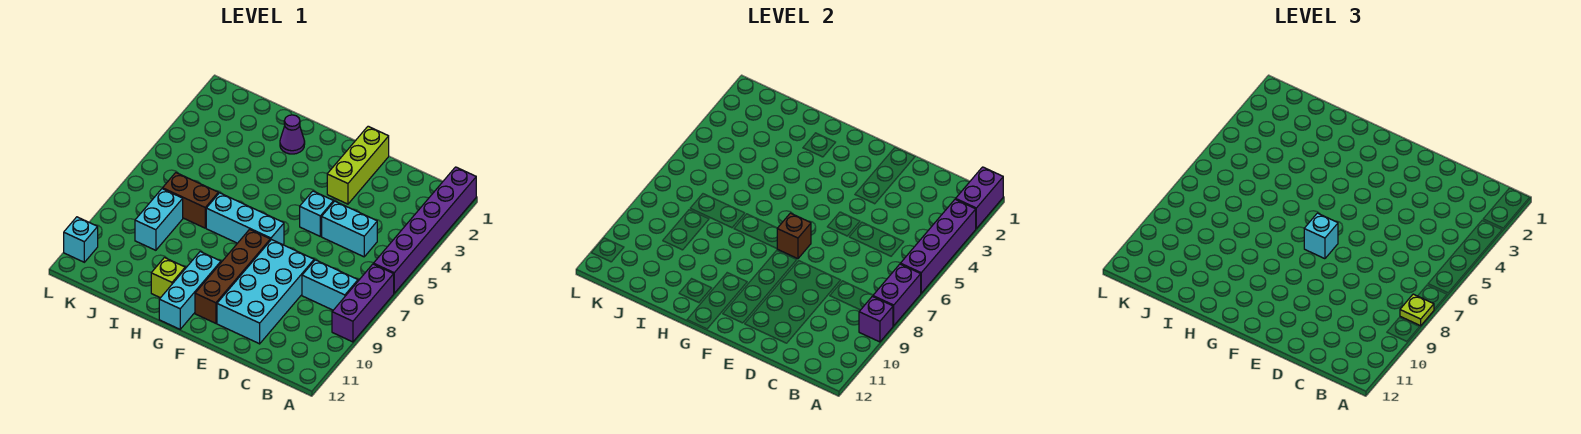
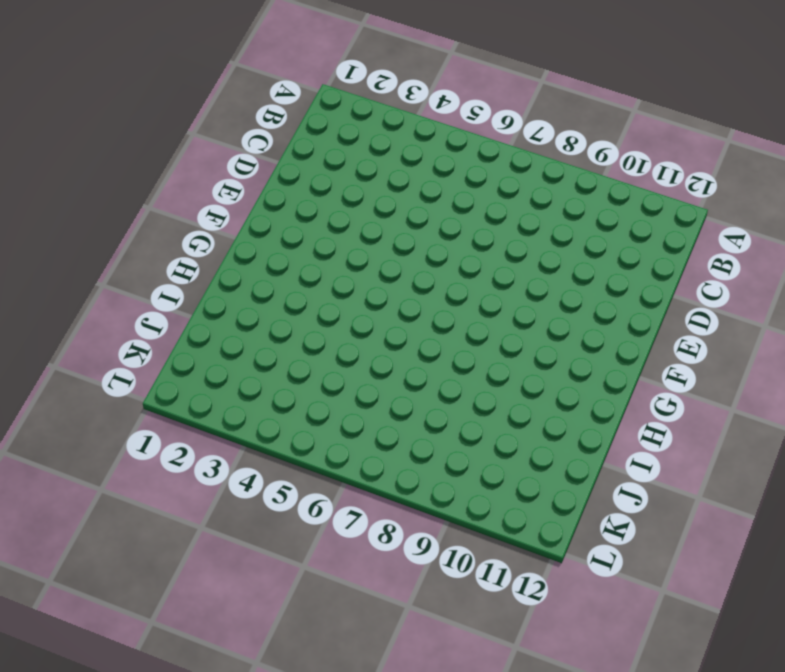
none -> purple 1x6 brick [373,167,476,293]
none -> purple 1x3 brick [332,264,394,342]
none -> cyan 1x2 brick [302,260,358,310]

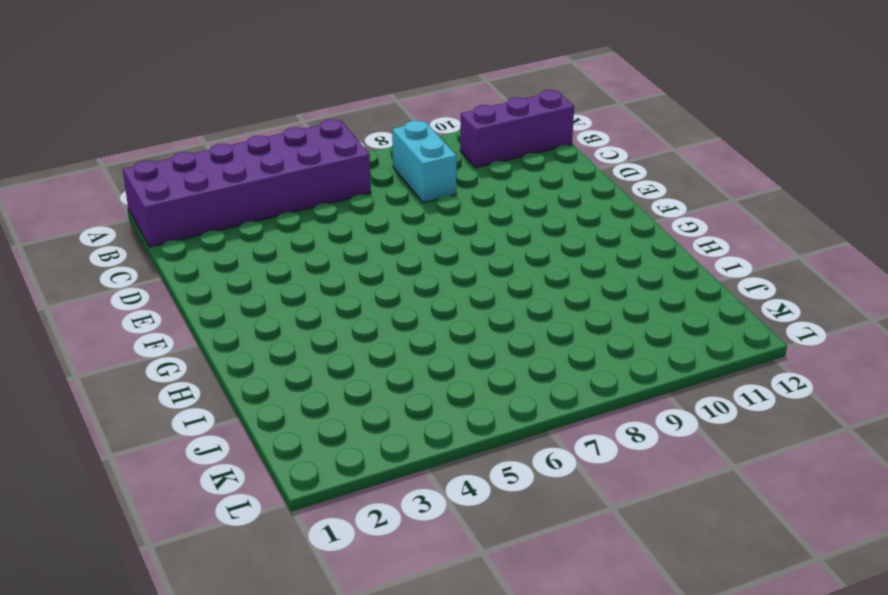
purple 2x6 brick [123,119,371,247] -> purple 1x6 brick [373,167,476,293]
purple 1x3 brick [460,90,574,168] -> purple 1x3 brick moved to [332,264,394,342]
none -> cyan 1x2 brick [322,201,377,257]
none -> cyan 2x4 brick [217,240,314,344]
none -> lime 1x3 brick [327,126,389,204]

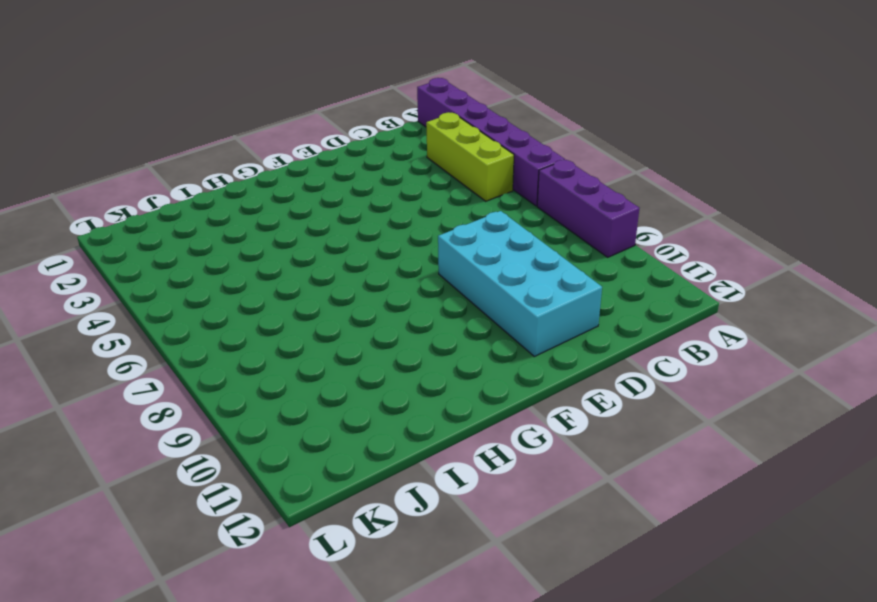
lime 1x3 brick [426,112,514,201] -> lime 1x3 brick moved to [327,126,389,204]
none -> cyan 1x2 brick [302,260,358,310]
none -> cyan 1x2 brick [322,201,377,257]
none -> cyan 1x1 brick [300,191,334,236]

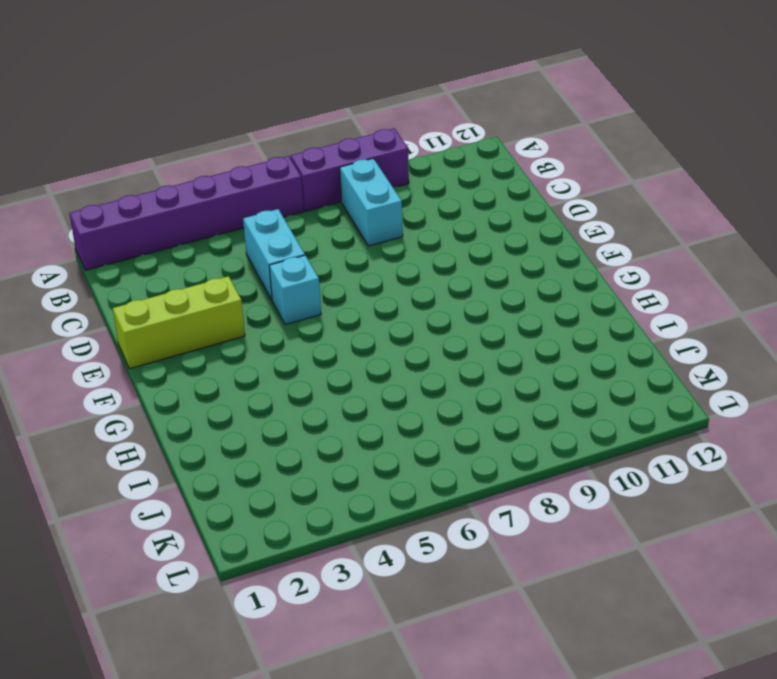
none -> cyan 2x4 brick [217,240,314,344]
none -> cyan 1x3 brick [206,193,284,245]
none -> brown 1x4 brick [195,229,270,323]

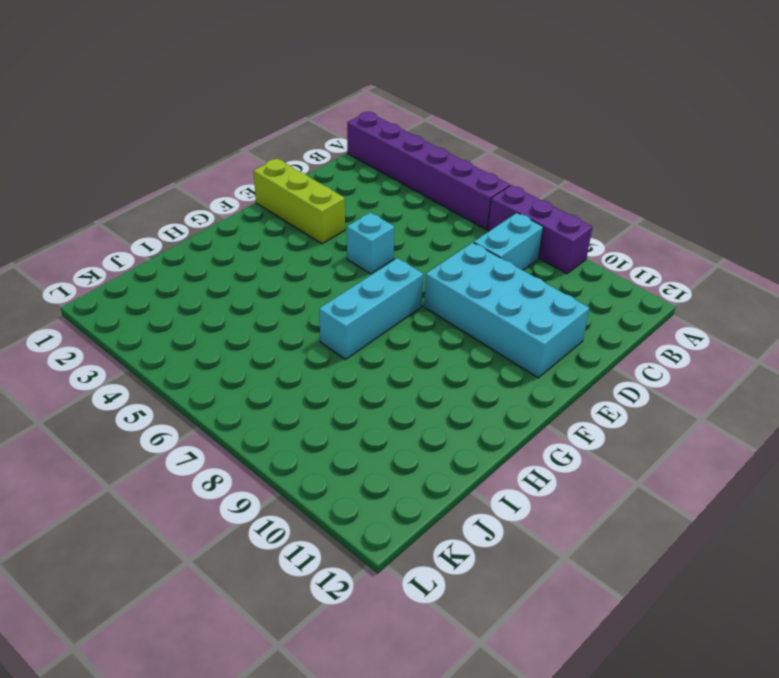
none -> cyan 1x2 brick [322,201,377,257]
none -> brown 1x4 brick [195,229,270,323]
none -> cyan 1x3 brick [159,252,221,329]

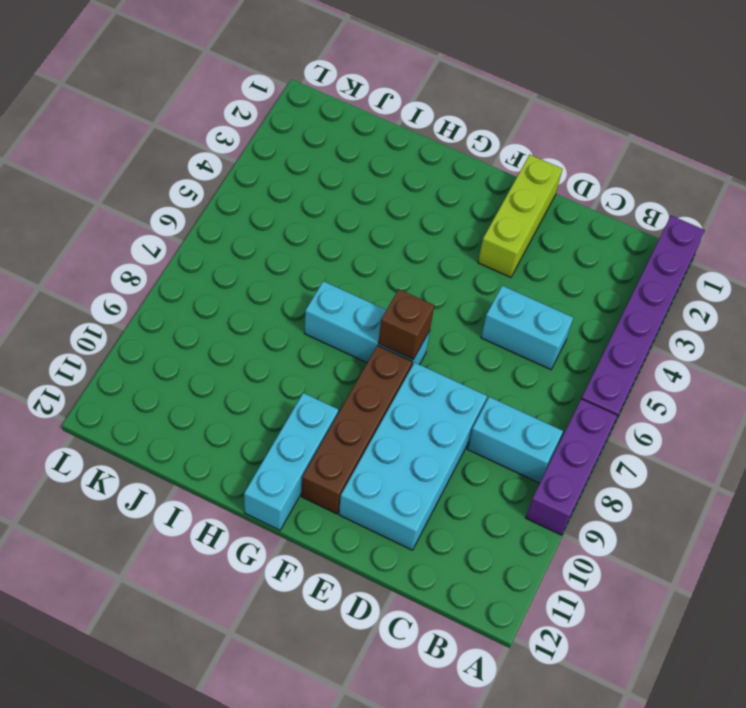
none -> cyan 1x1 brick [300,191,334,236]
none -> purple 1x1 cone [280,115,305,154]
none -> lime 1x1 brick [151,258,185,298]

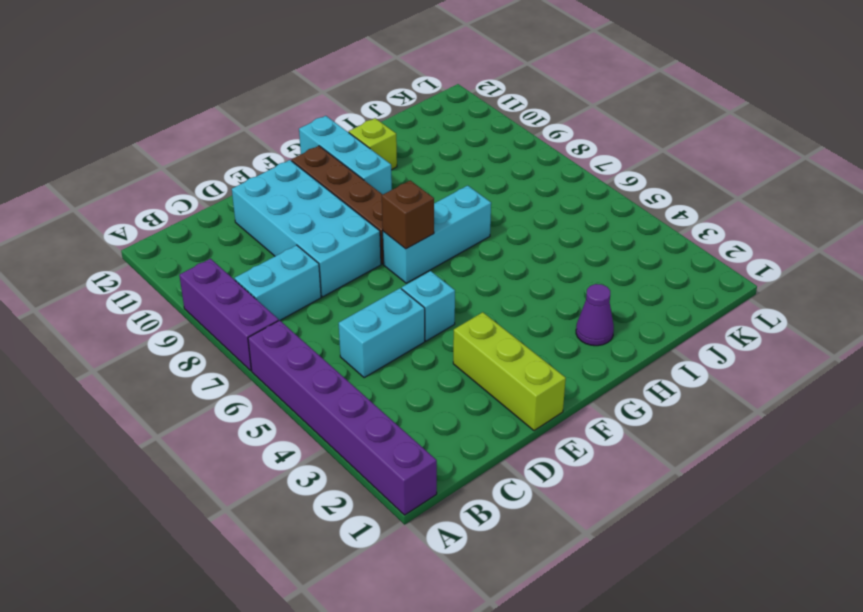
none -> brown 1x2 brick [163,173,218,228]
none -> cyan 1x2 brick [135,189,183,250]
none -> cyan 1x1 brick [64,217,98,262]

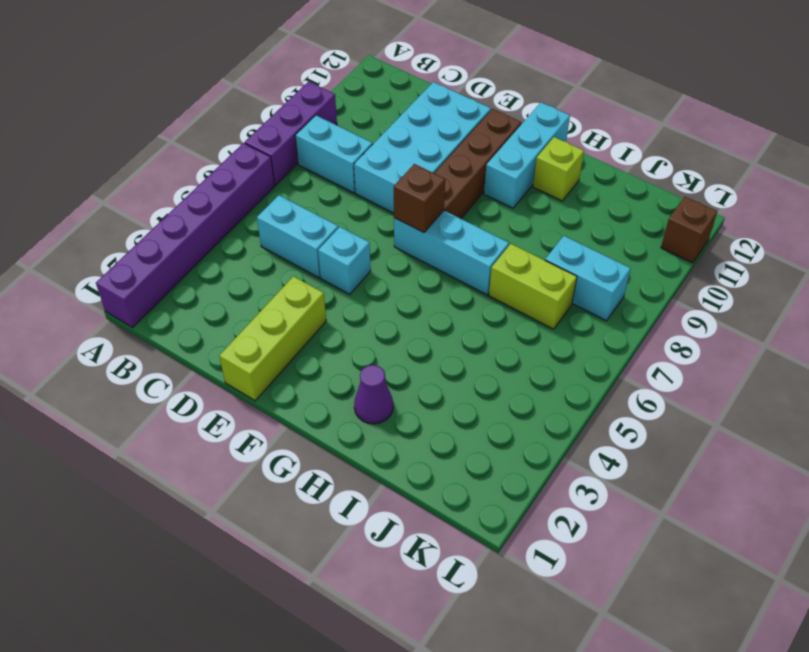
lime 1x2 brick [489,244,577,329] -> brown 1x2 brick [163,173,218,228]
cyan 1x2 brick [545,236,631,321] -> cyan 1x2 brick turned to [135,189,183,250]
brown 1x1 brick [661,197,717,263] -> cyan 1x1 brick [64,217,98,262]
none -> purple 1x2 brick [956,167,1003,228]
none -> purple 1x4 brick [900,199,976,293]
none -> purple 1x2 brick [873,264,921,326]

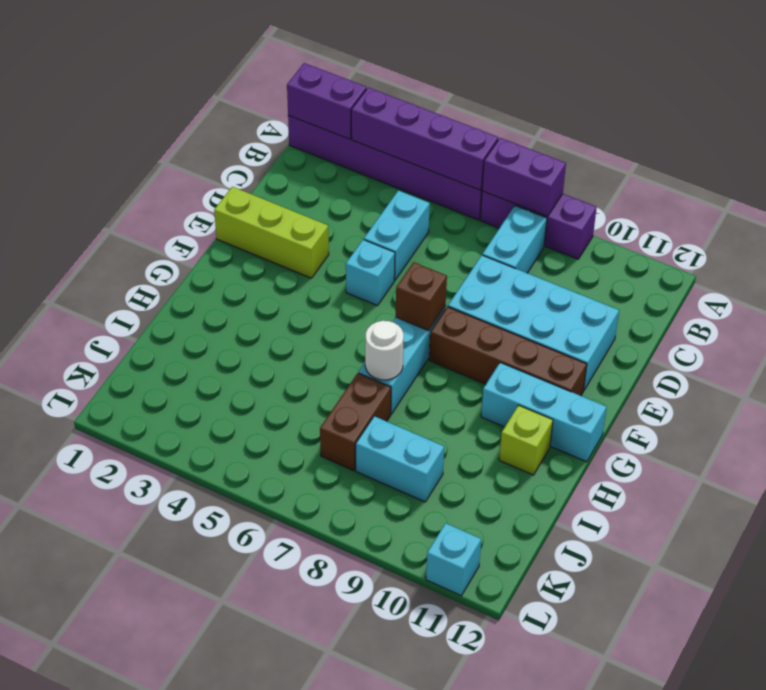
white 1x1 round brick [365,321,404,380] -> none
none -> purple 1x1 cone [280,115,305,154]
none -> purple 1x1 brick [859,296,893,342]
none -> lime 1x1 plate [1400,294,1434,326]

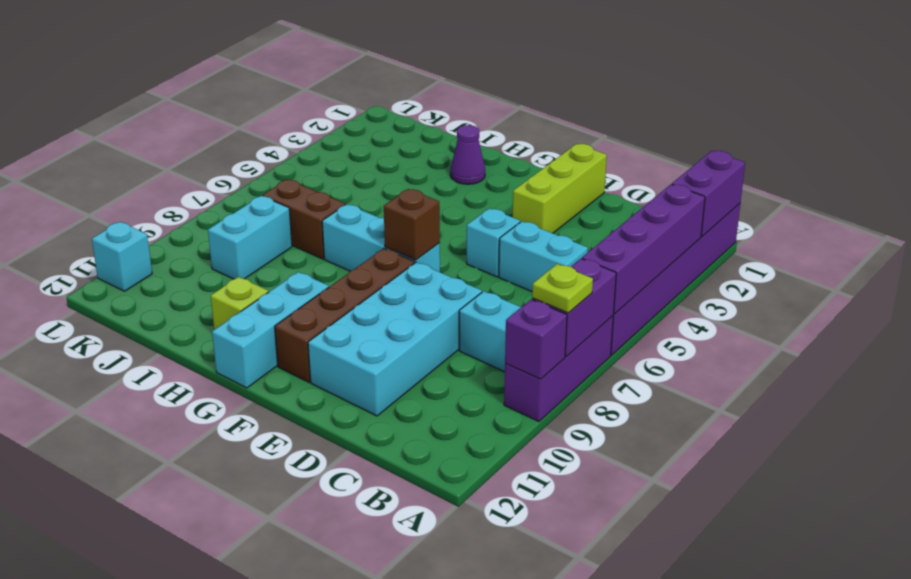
none -> cyan 1x1 brick [1304,213,1338,259]

